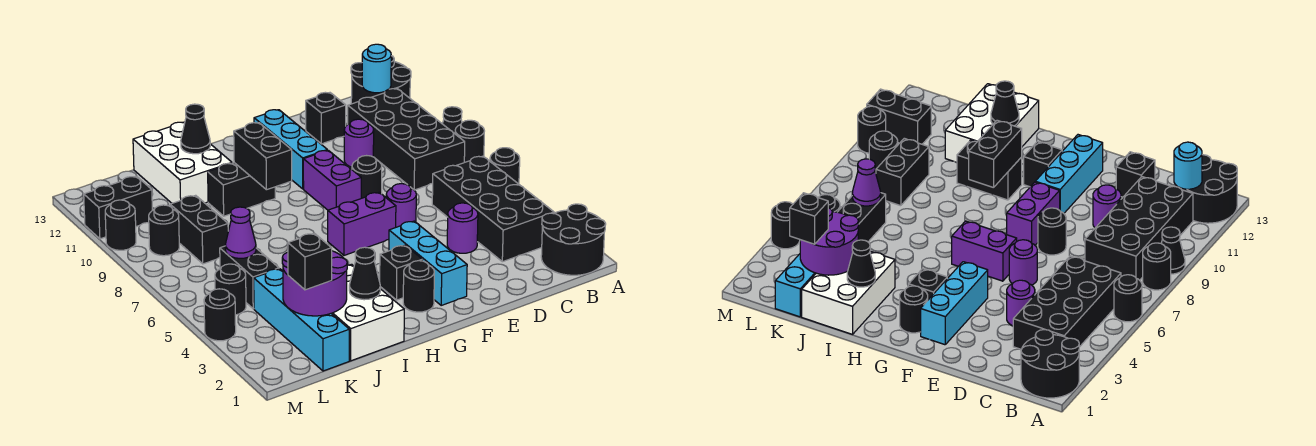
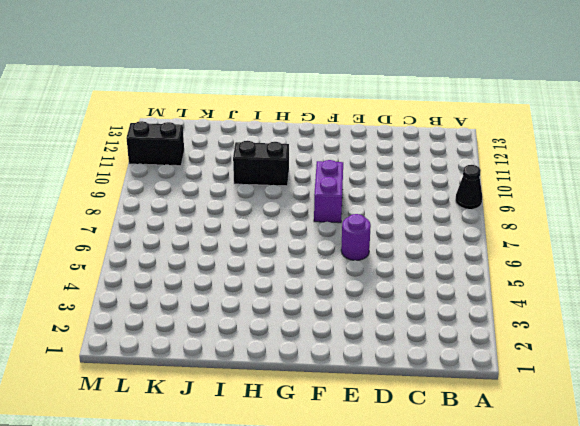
none -> black 2x2 round brick [541,204,606,275]
none -> black 1x1 round brick [490,148,520,184]
none -> black 1x1 round brick [455,120,484,162]
none -> black 2x2 round brick [351,56,411,104]

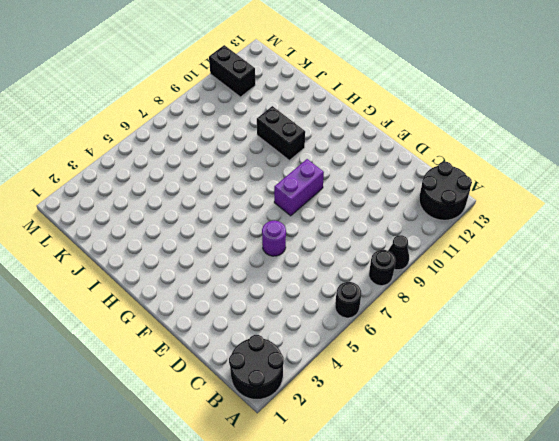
none -> black 2x4 brick [432,156,554,262]
none -> black 2x4 brick [348,89,465,190]
none -> purple 1x1 round brick [447,203,478,253]
none -> purple 1x1 round brick [344,119,374,167]

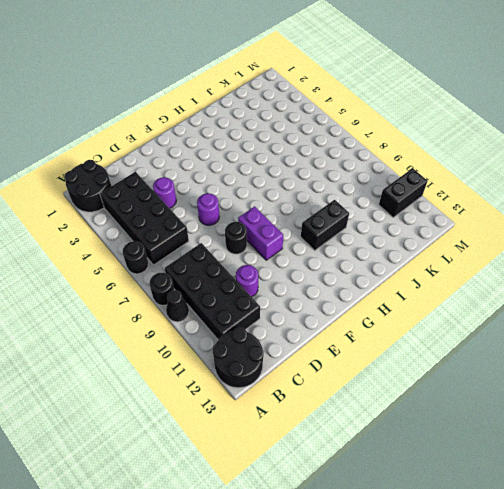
none -> black 1x1 brick [306,92,346,144]
none -> cyan 1x3 brick [389,221,467,305]
none -> purple 1x2 brick [328,192,396,255]
none -> cyan 1x3 brick [254,110,327,189]

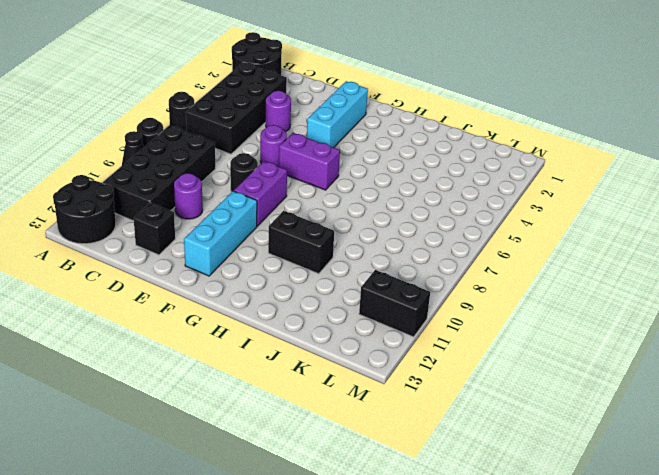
none -> black 1x1 round brick [403,261,434,312]
none -> black 1x1 brick [380,245,422,300]
none -> black 1x1 brick [1024,142,1062,187]
none -> white 2x3 brick [331,264,404,361]

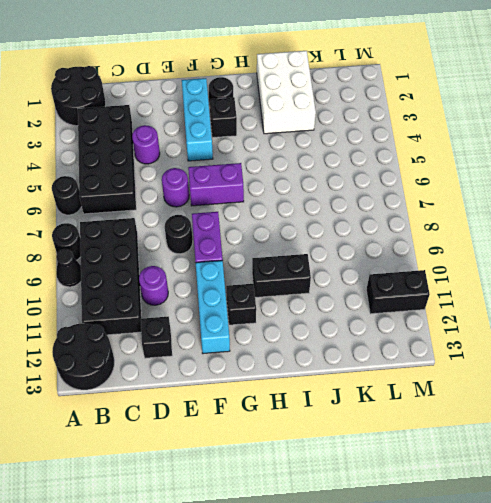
none -> white 2x3 brick [133,122,232,203]
none -> cyan 1x4 brick [254,269,349,371]
none -> black 1x2 brick [220,246,279,309]
none -> black 1x2 brick [170,195,228,264]

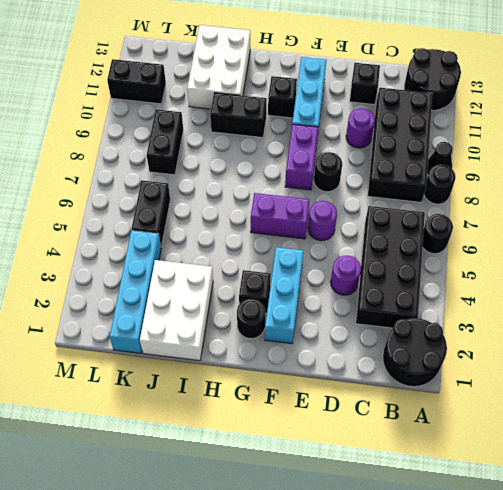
none -> black 1x1 round brick [215,264,246,315]
none -> black 1x1 round brick [148,205,179,256]
none -> black 1x1 round brick [204,289,236,341]
none -> black 1x1 round brick [105,200,136,250]

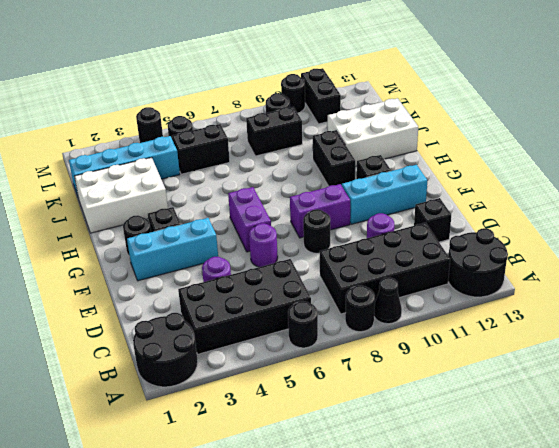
none -> cyan 1x1 round brick [362,44,391,93]
none -> black 1x2 brick [234,123,292,190]
none -> black 1x1 cone [349,247,380,300]
none -> black 1x1 cone [181,104,210,154]

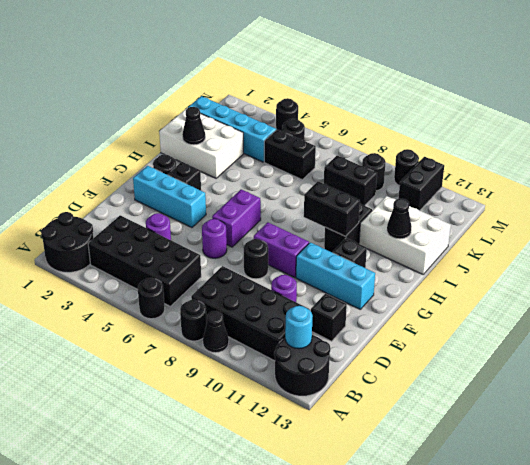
none -> purple 2x2 round brick [282,251,347,316]
none -> purple 1x1 cone [225,207,256,258]
none -> black 1x1 brick [288,233,332,290]

